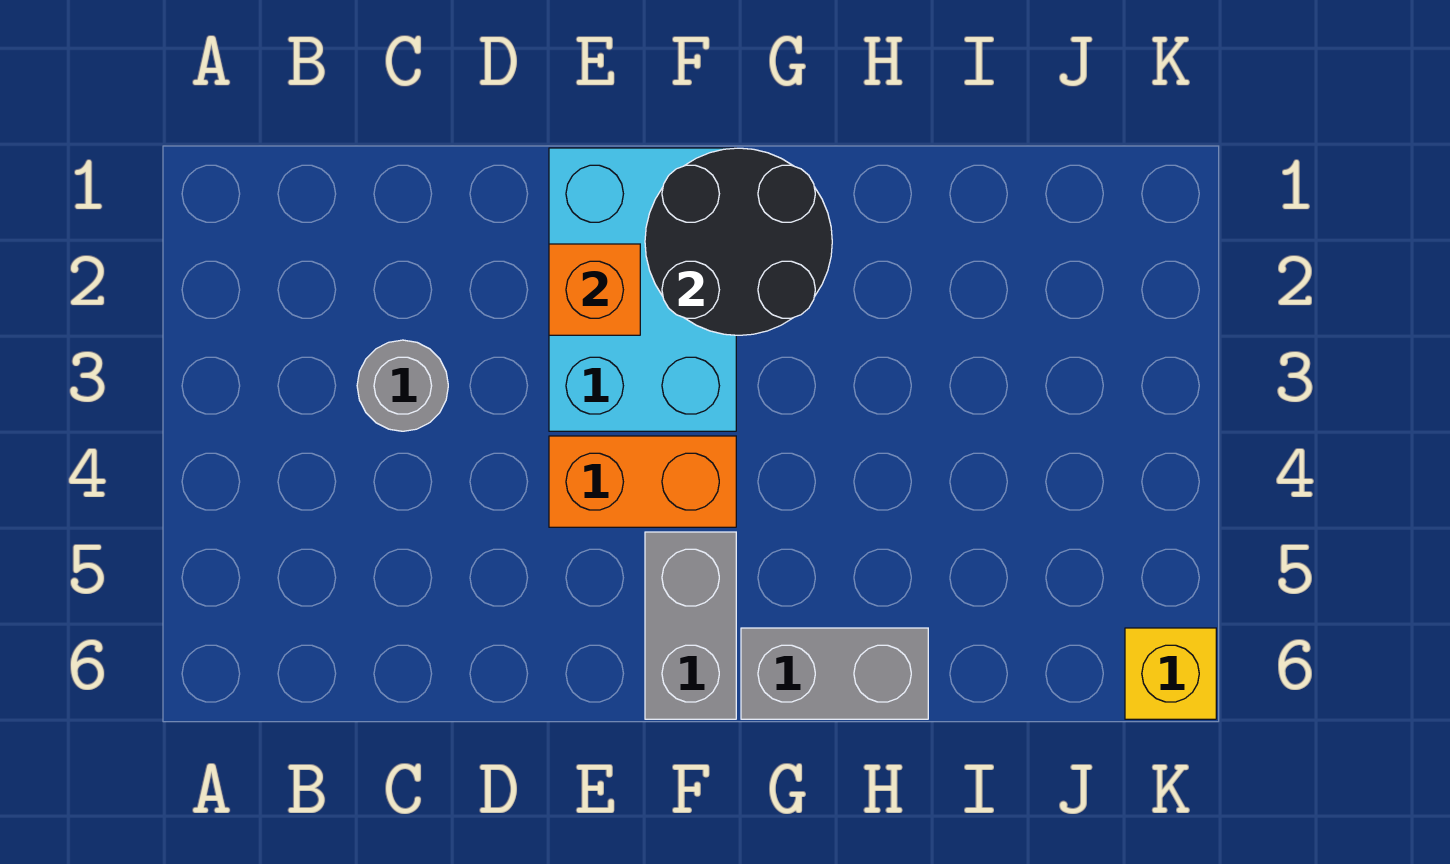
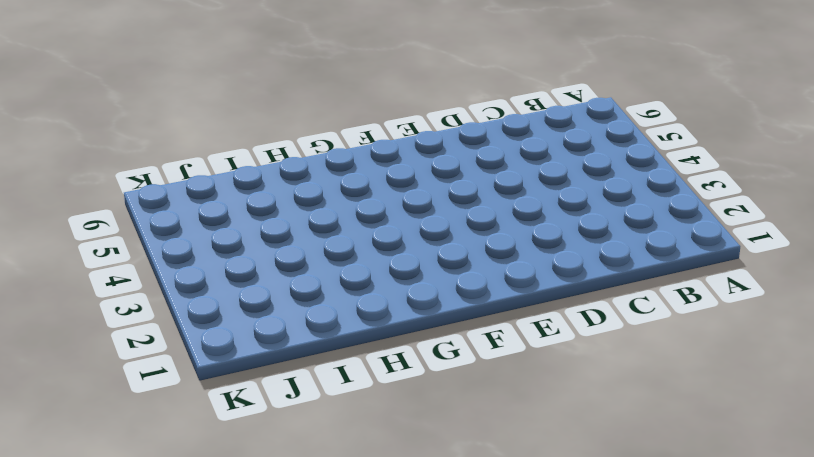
none -> grey 1x1 round brick [357,340,448,431]
none -> cyan 2x3 brick [549,148,736,431]

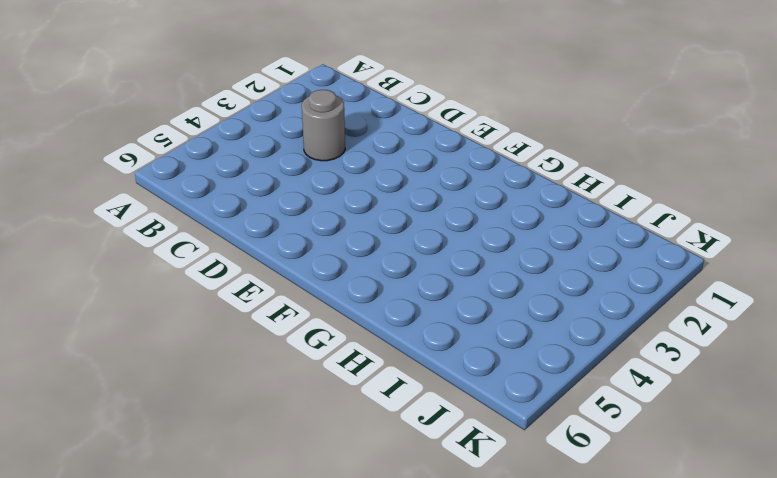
none -> cyan 2x3 brick [549,148,736,431]
none -> orange 1x2 brick [549,436,736,527]

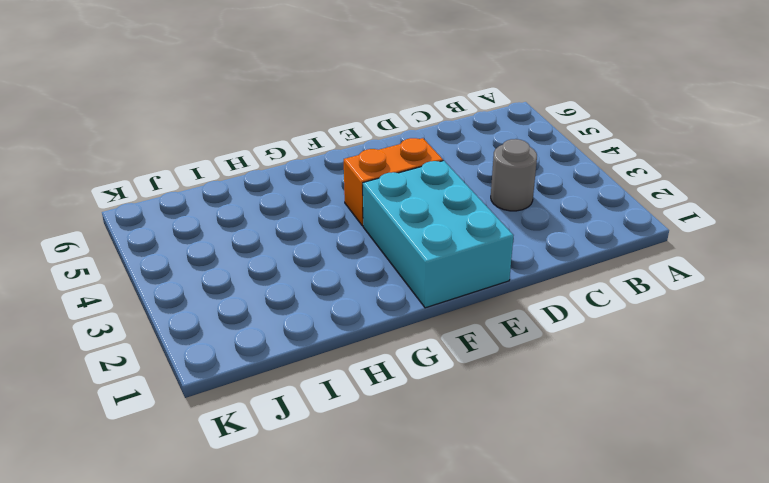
none -> grey 1x2 brick [645,532,736,719]
none -> grey 1x2 brick [741,628,928,719]

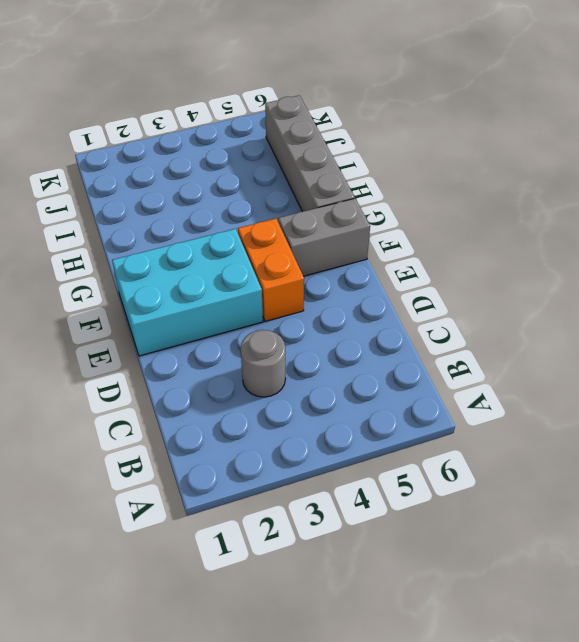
grey 1x4 brick [265,95,355,212] -> grey 1x2 brick [741,628,928,719]
none -> yellow 1x1 brick [1125,628,1216,719]
none -> orange 1x1 brick [549,244,640,335]

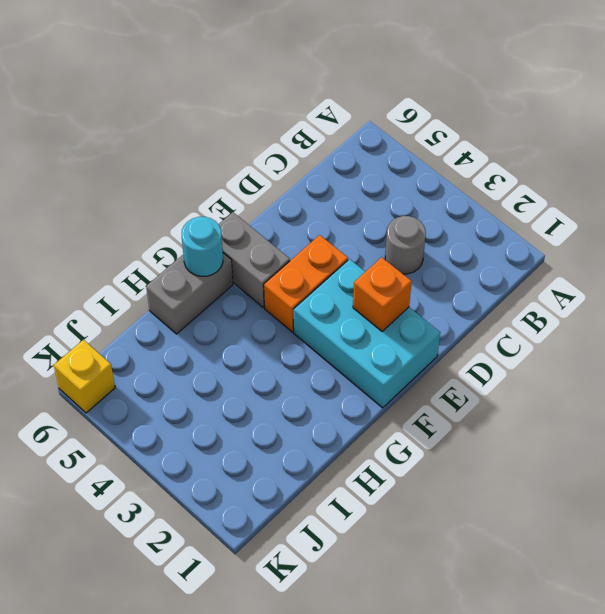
cyan 1x1 round brick [182,217,223,276] -> none
none -> black 2x2 round brick [645,148,832,335]

